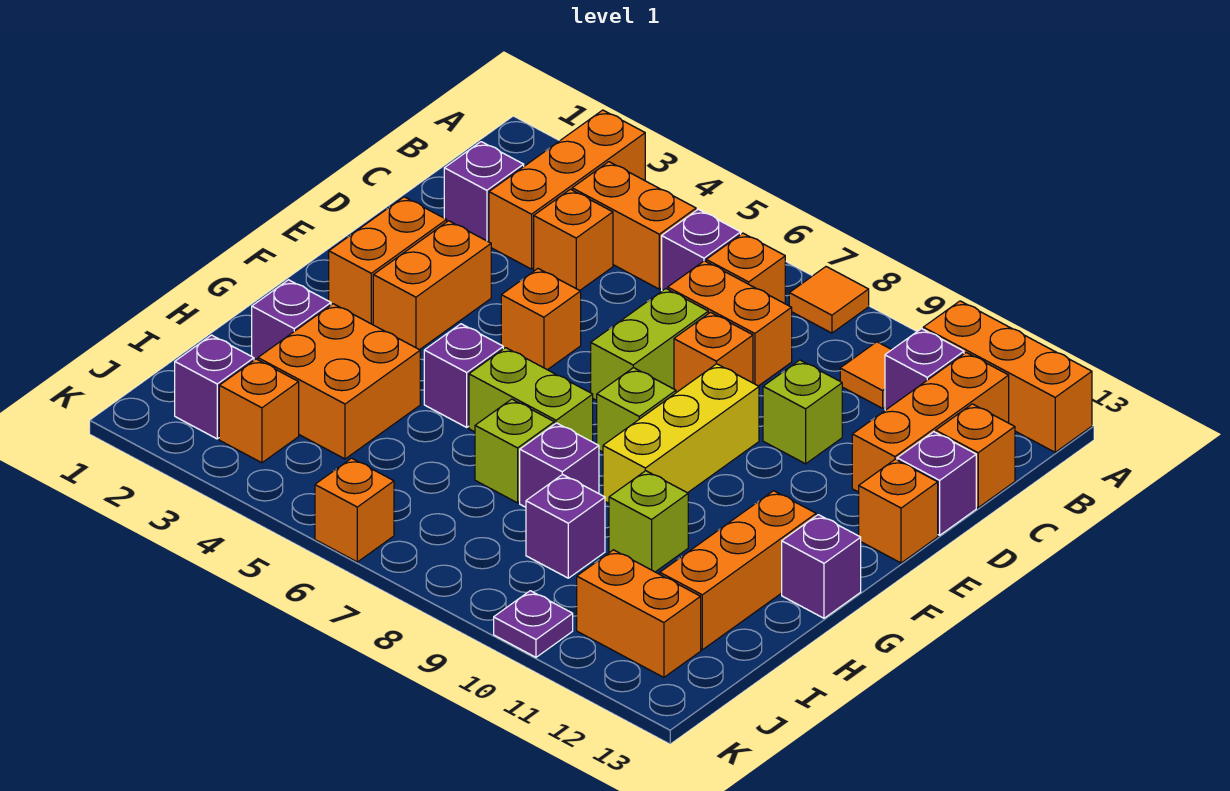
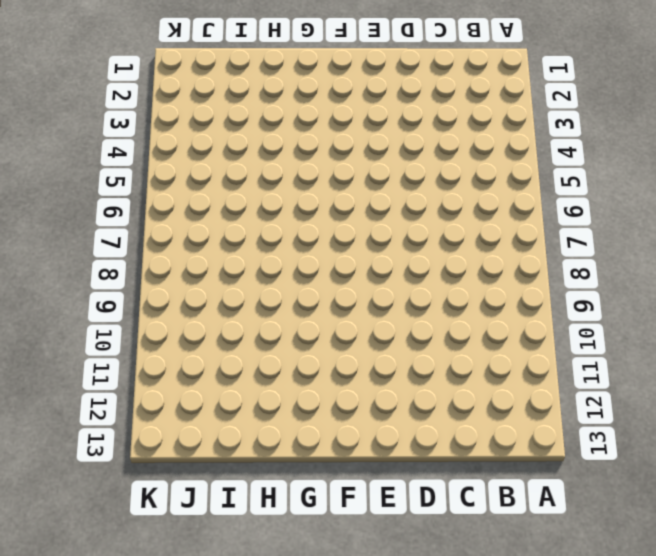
none -> orange 1x3 brick [489,110,645,269]
none -> orange 1x1 tile [789,267,869,333]
none -> orange 1x3 brick [923,301,1092,452]
none -> orange 1x2 brick [572,162,696,289]

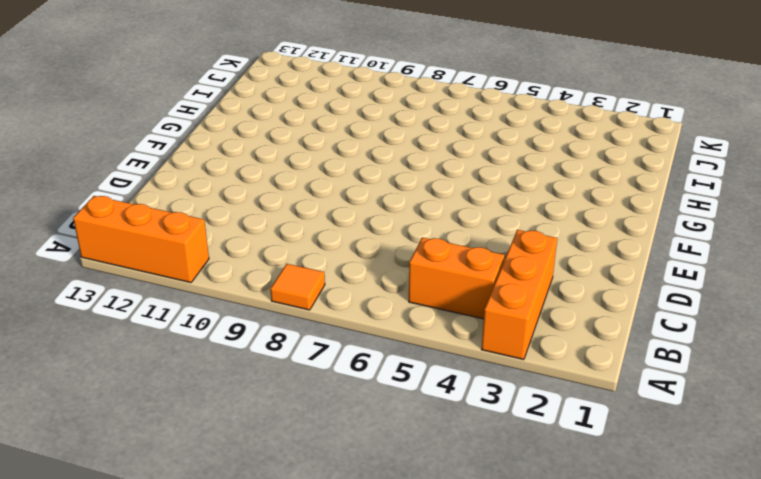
none -> purple 1x1 brick [662,209,741,291]
none -> orange 1x1 brick [706,233,785,304]
none -> orange 1x1 tile [840,342,892,408]
none -> purple 1x1 brick [885,329,964,410]

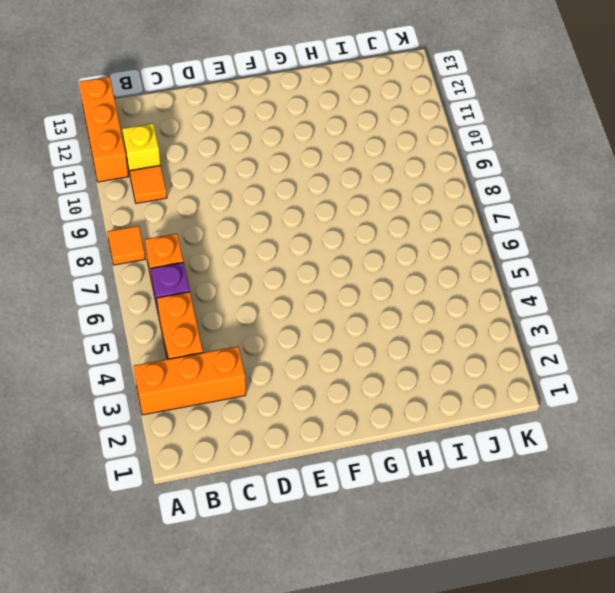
yellow 1x1 brick [122,123,160,173] -> purple 1x1 brick [885,329,964,410]
none -> orange 1x3 brick [852,353,1009,492]
none -> purple 1x1 brick [444,142,524,242]
none -> orange 1x1 brick [534,189,613,291]
none -> orange 1x2 brick [668,261,792,386]

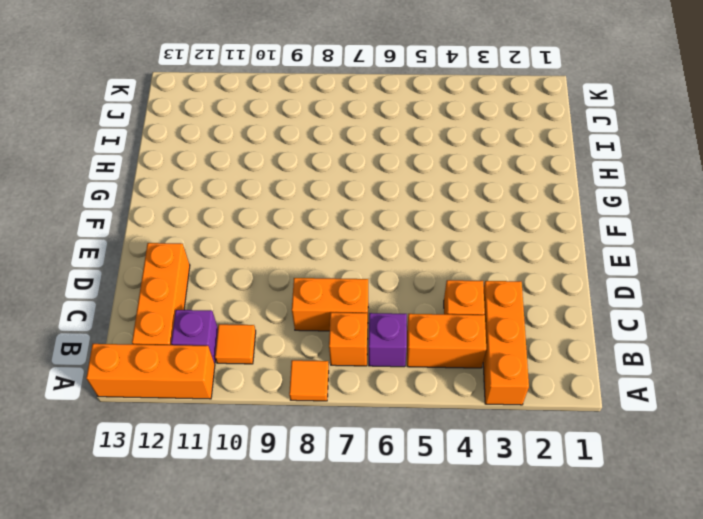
none -> purple 1x1 brick [444,142,524,242]
none -> orange 1x1 brick [936,404,1015,508]
none -> lime 1x2 brick [591,289,708,401]
none -> orange 1x1 brick [674,312,753,393]

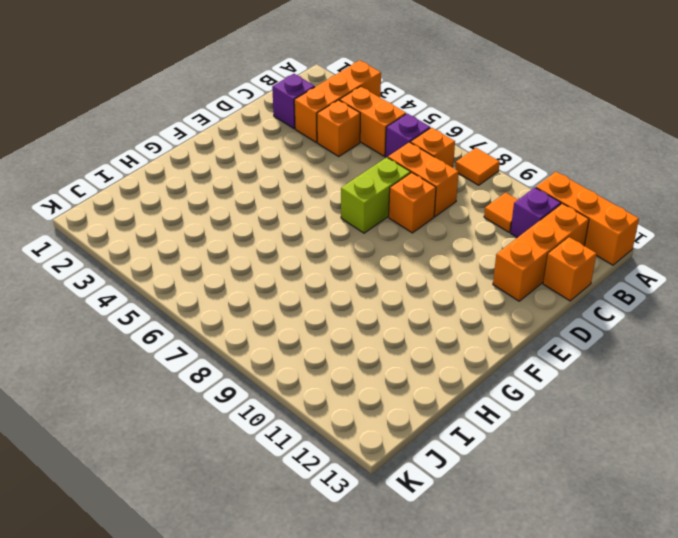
none -> lime 1x1 brick [763,360,842,464]
none -> purple 1x1 brick [897,432,976,535]
none -> orange 1x2 brick [329,197,447,325]
none -> orange 1x2 brick [373,221,491,350]

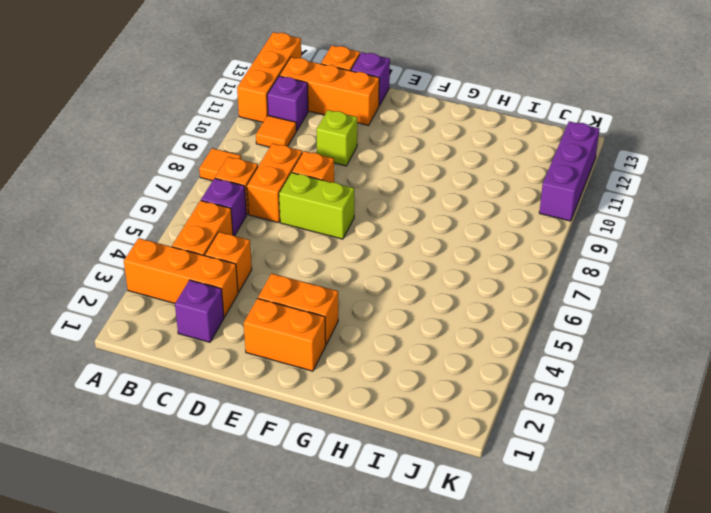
purple 1x3 brick [539,121,600,221] -> purple 1x1 plate [494,591,573,657]
none -> orange 1x1 brick [501,269,581,370]
none -> yellow 1x3 brick [603,364,759,503]
none -> orange 1x1 brick [859,459,938,563]
none -> lime 1x1 brick [597,368,676,452]

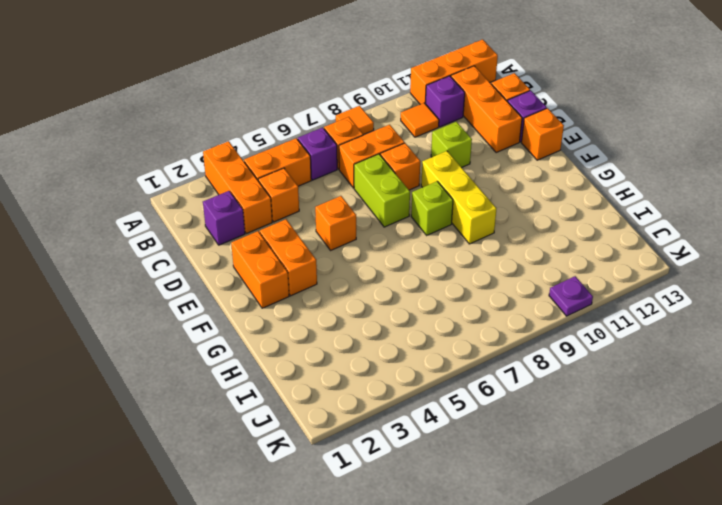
none -> purple 1x1 brick [424,324,503,427]
none -> lime 1x2 brick [469,348,593,442]
none -> orange 1x3 brick [660,491,816,650]
none -> purple 1x1 brick [782,515,861,618]

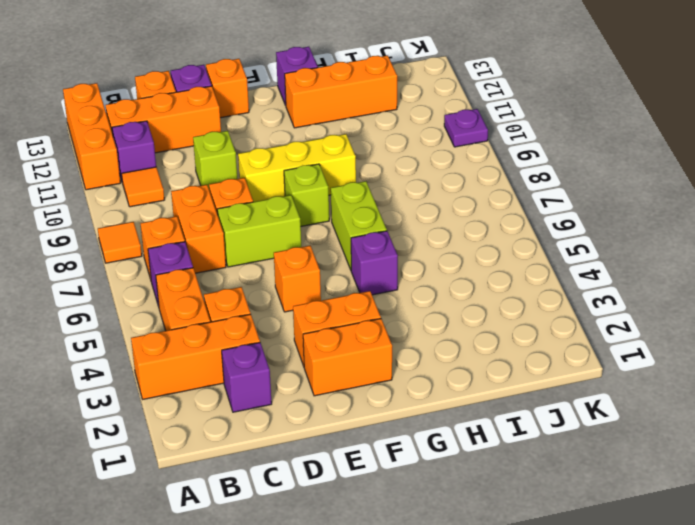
none -> purple 1x1 brick [252,280,331,360]
none -> orange 2x2 brick [258,304,420,459]
none -> lime 1x1 brick [475,399,554,503]
none -> purple 1x1 brick [520,423,599,507]

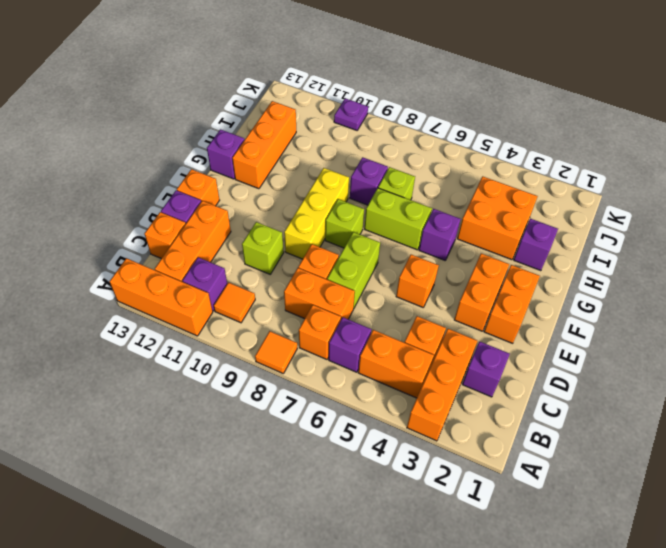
none -> lime 1x1 brick [609,471,688,572]
none -> purple 1x1 brick [526,474,605,578]
none -> purple 1x1 brick [175,335,254,439]
none -> orange 1x1 brick [219,359,299,463]

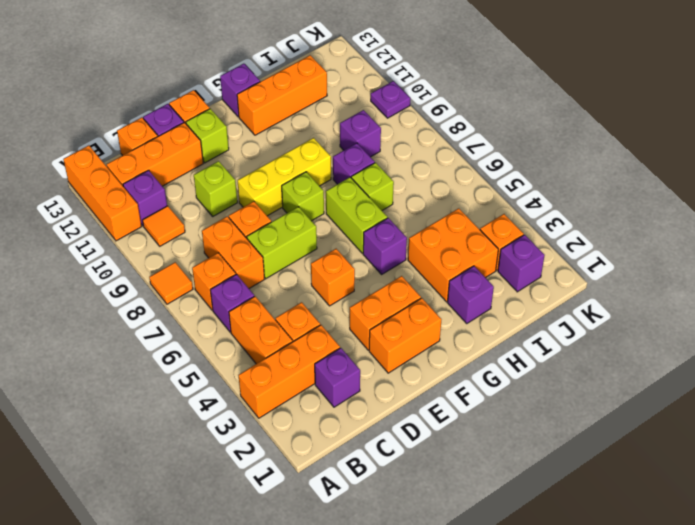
lime 1x1 brick [186,109,229,163] -> lime 1x1 brick moved to [609,471,688,572]
none -> orange 1x2 brick [577,550,701,677]
none -> orange 1x1 brick [315,458,394,562]

